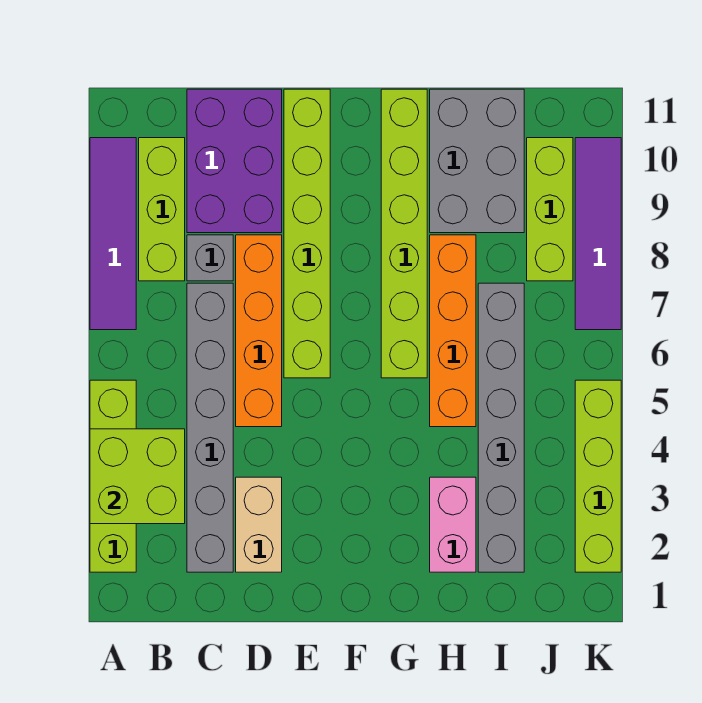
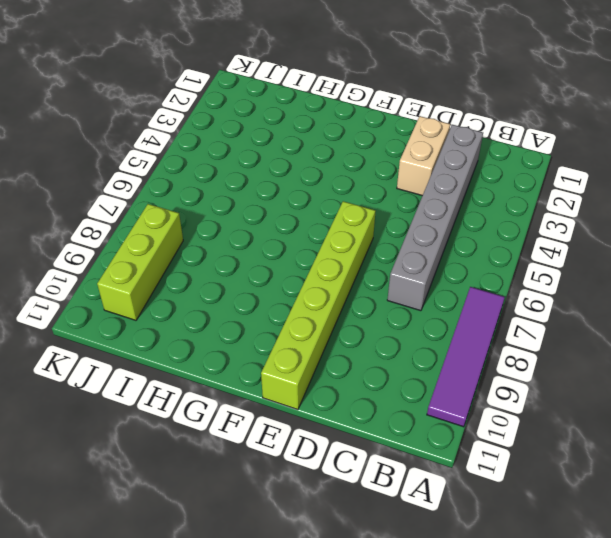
none -> lime 1x4 brick [90,380,136,572]
none -> lime 1x3 brick [139,138,185,281]
none -> grey 1x1 brick [187,235,233,281]

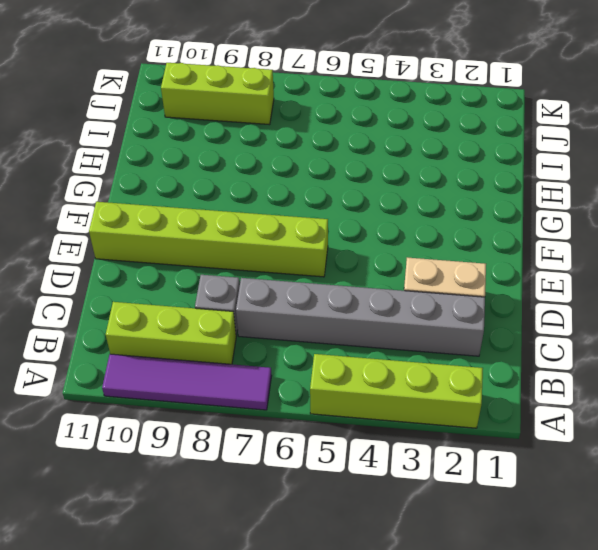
none -> purple 2x3 brick [187,89,282,233]
none -> orange 1x4 brick [236,235,282,427]
none -> lime 1x6 brick [381,89,427,378]

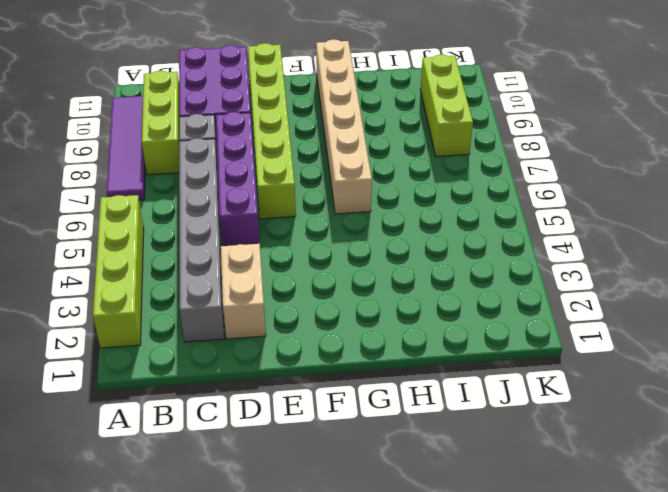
purple 1x4 brick [216,112,260,246] -> orange 1x4 brick [236,235,282,427]
tan 1x6 brick [316,39,372,214] -> lime 1x6 brick [381,89,427,378]
none -> pink 1x2 brick [430,477,476,572]
none -> orange 1x4 brick [430,235,476,427]
none -> grey 2x3 brick [430,89,524,233]

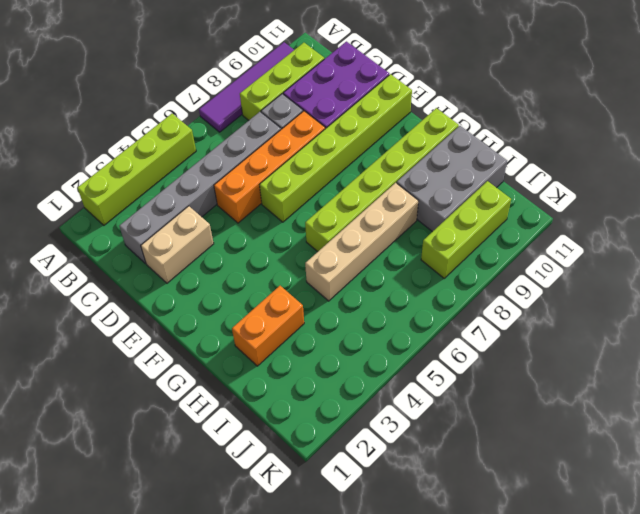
orange 1x2 brick [232,286,304,366] -> pink 1x2 brick [430,477,476,572]
tan 1x4 brick [305,183,418,301] -> orange 1x4 brick [430,235,476,427]
none -> grey 1x6 brick [478,283,524,572]
none -> lime 1x4 brick [575,380,621,572]
none -> purple 1x4 tile [575,138,621,330]

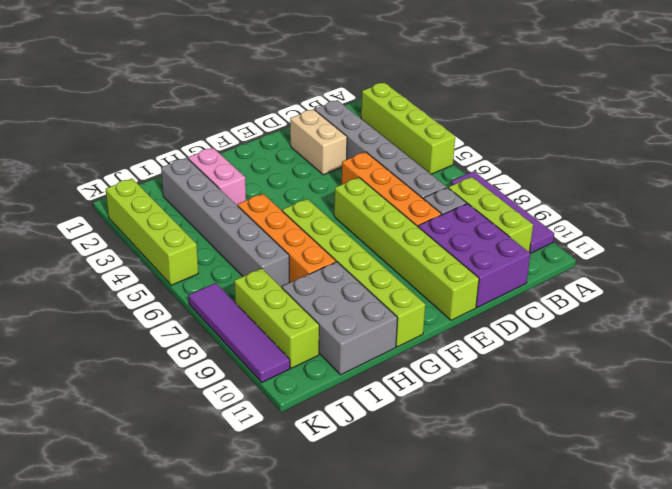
none -> lime 2x2 brick [90,429,185,524]

